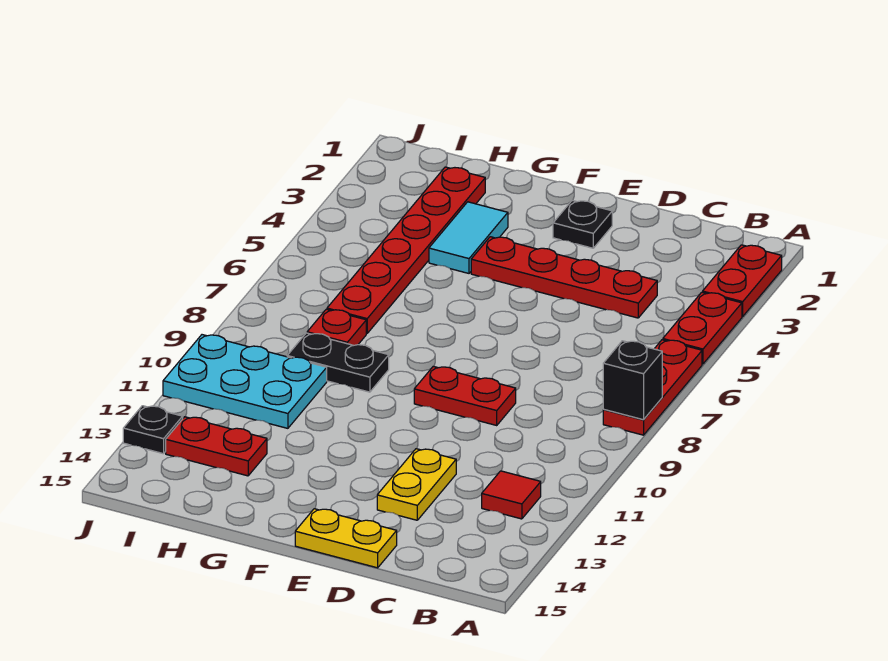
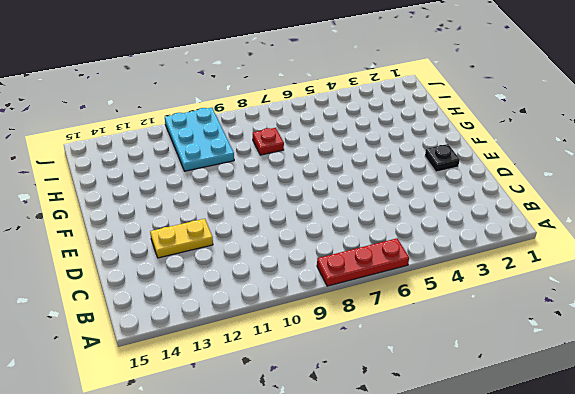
none -> red 1x2 plate [703,245,782,317]
none -> red 1x2 plate [663,292,742,364]
none -> red 1x1 tile [482,471,541,519]

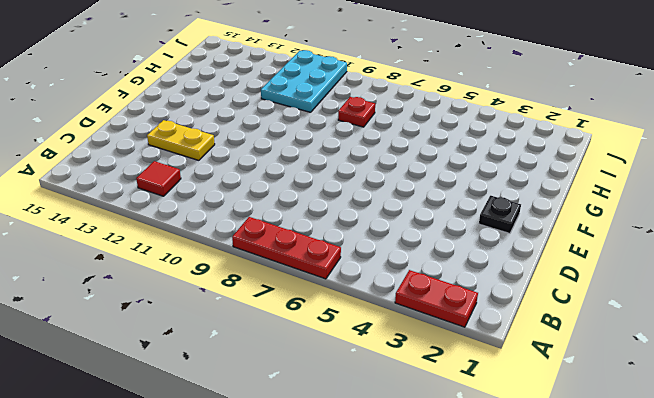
none -> red 1x2 plate [663,292,742,364]
none -> red 1x4 plate [471,237,657,318]
none -> red 1x2 plate [414,366,516,425]

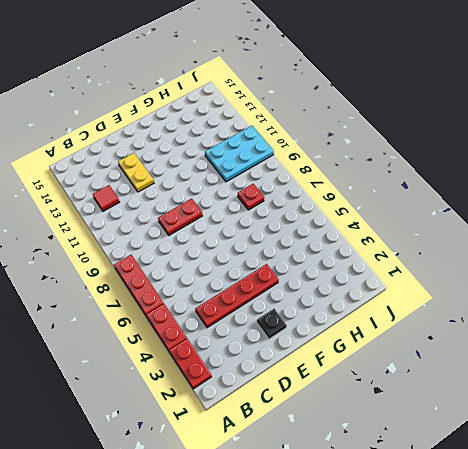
none -> yellow 1x2 plate [295,509,397,568]
none -> cyan 1x2 tile [429,202,508,273]
none -> black 1x2 plate [287,333,389,392]

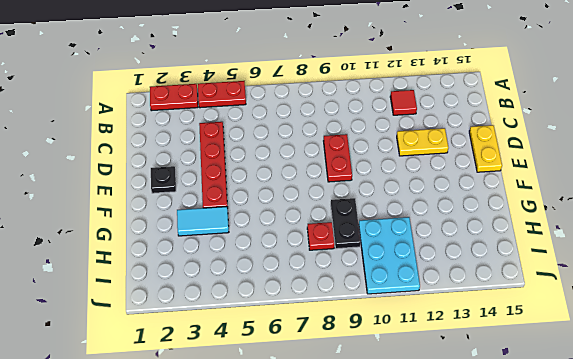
none -> red 1x3 plate [603,340,702,435]
none -> red 1x6 plate [327,167,485,333]
none -> red 1x2 plate [166,417,267,476]

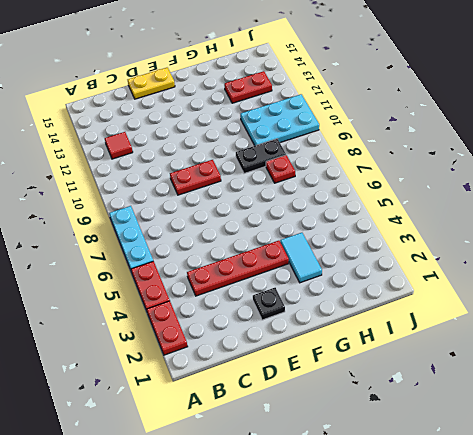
cyan 1x3 plate [109,206,153,270] -> red 1x3 plate [603,340,702,435]
none -> yellow 1x2 plate [377,449,456,520]
none -> red 1x6 plate [327,167,485,333]
none -> black 1x1 plate [123,406,183,454]

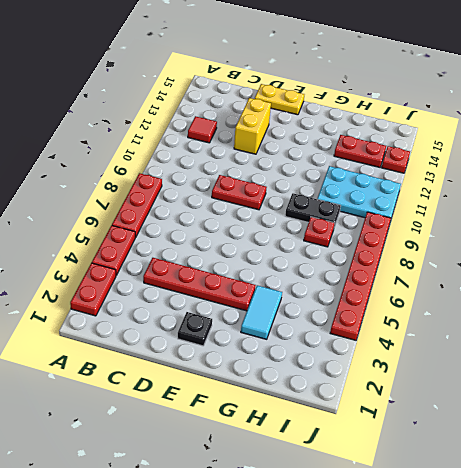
yellow 1x2 brick [234,98,271,154] -> yellow 1x2 plate [377,449,456,520]
red 1x6 plate [330,212,391,340] -> red 1x6 plate moved to [327,167,485,333]
red 1x1 plate [382,146,410,173] -> black 1x1 plate [123,406,183,454]
none -> black 1x1 brick [603,341,662,420]

